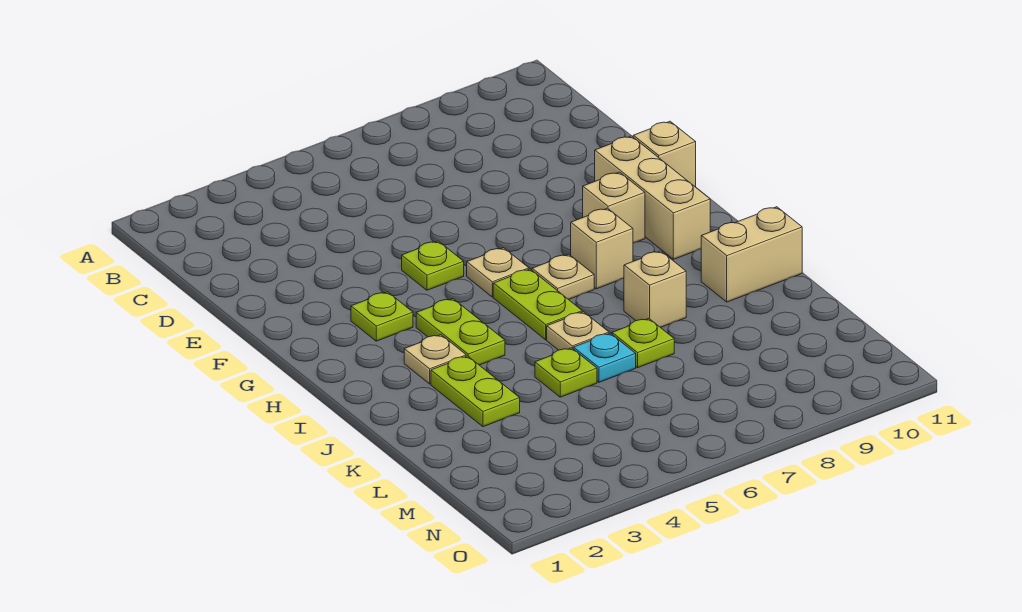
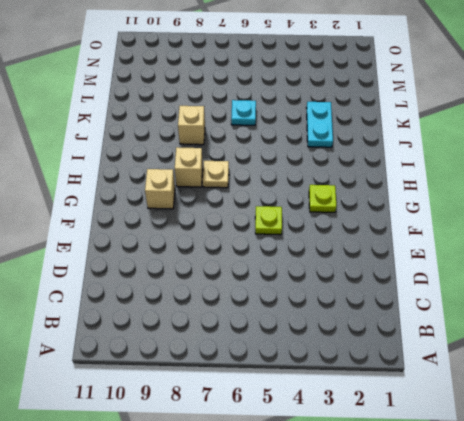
cyan 1x2 plate [306,102,333,147] -> lime 1x2 plate [431,356,520,427]
none -> tan 1x3 brick [595,136,710,259]
none -> tan 1x1 brick [633,121,696,187]
none -> tan 1x1 plate [467,248,529,297]

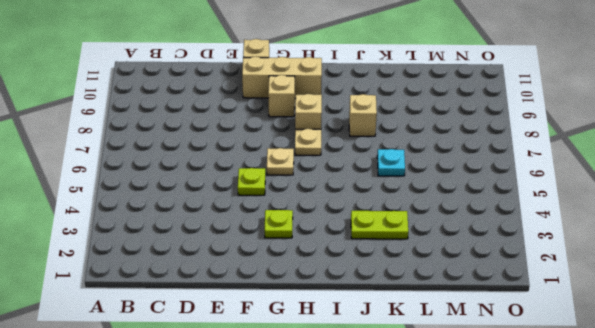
none -> lime 1x2 plate [416,299,505,365]
none -> lime 1x2 plate [493,269,582,340]
none -> tan 1x1 plate [404,335,466,384]

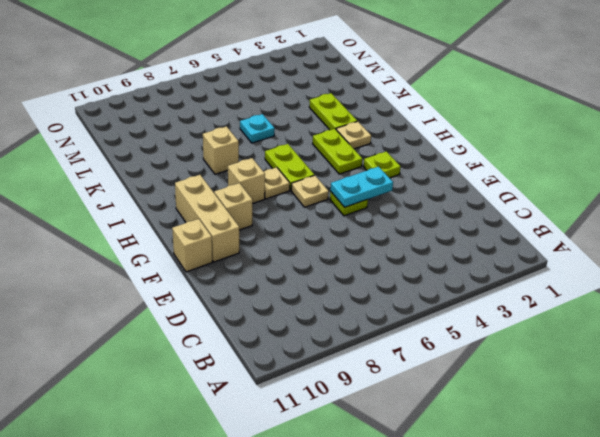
cyan 1x2 plate [331,167,393,207] -> none
none -> tan 1x1 plate [547,312,609,350]
none -> tan 1x2 brick [701,207,802,302]
none -> lime 1x1 plate [535,348,597,397]

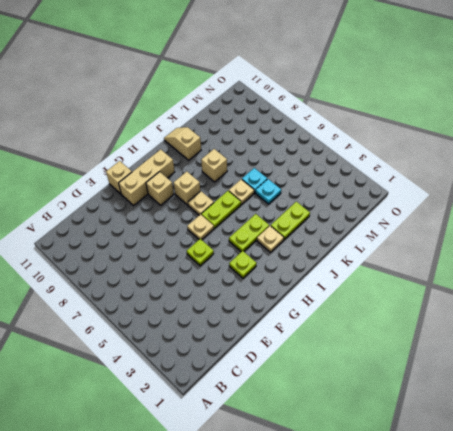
tan 1x2 slope [164,127,201,160] -> tan 1x2 brick [701,207,802,302]
cyan 1x1 plate [255,179,281,204] -> lime 1x1 plate [535,348,597,397]
none -> lime 1x1 plate [612,318,674,368]

